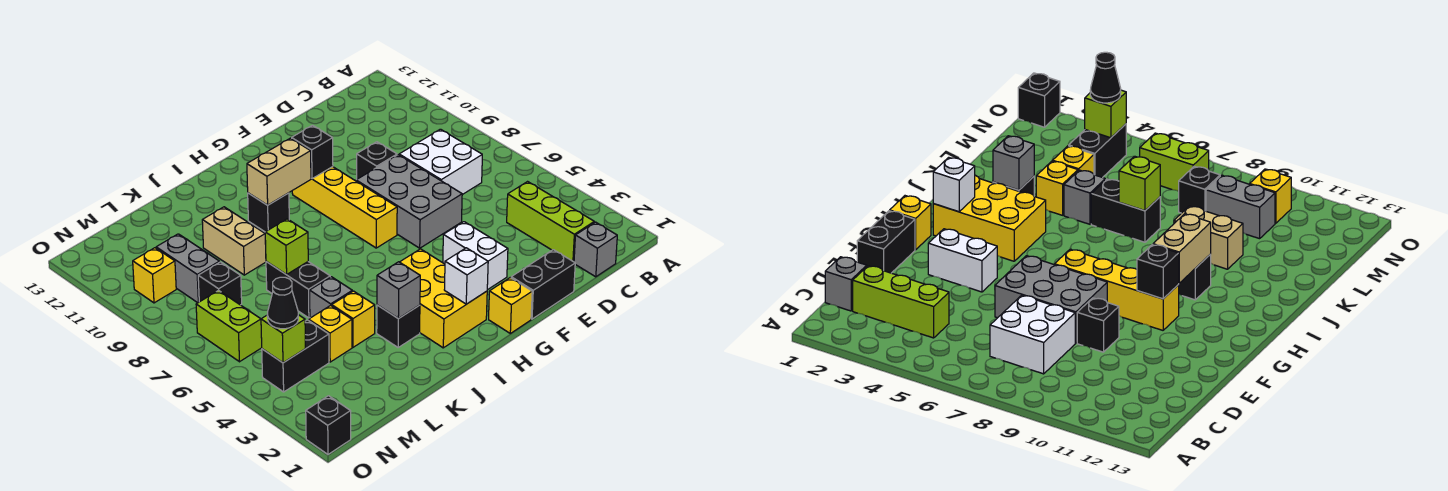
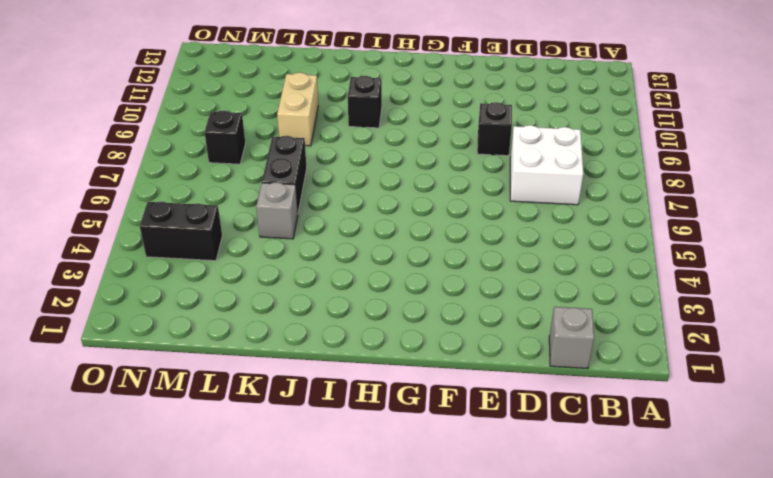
none -> lime 1x3 brick [507,182,594,262]
none -> black 1x2 brick [511,250,575,319]
none -> grey 2x3 brick [356,155,462,248]
none -> white 1x2 brick [443,222,508,290]

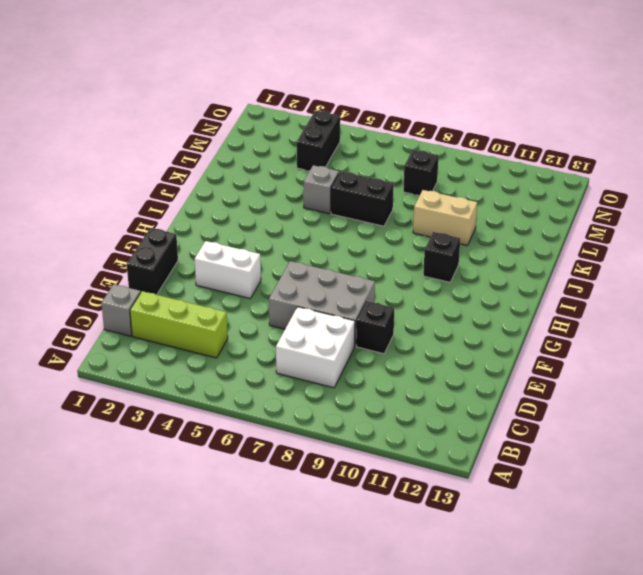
none -> yellow 1x1 brick [489,278,532,333]
none -> yellow 1x4 brick [292,167,397,248]
none -> yellow 2x3 brick [400,249,487,348]
none -> black 1x1 brick [377,305,420,347]

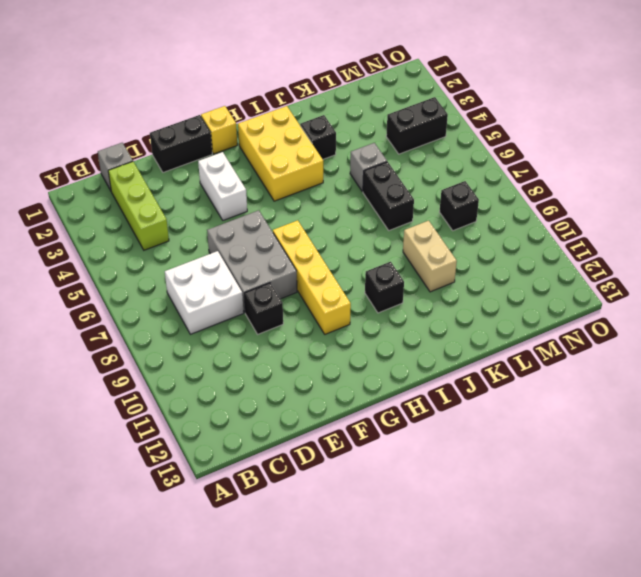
none -> yellow 1x1 brick [332,291,375,347]
none -> yellow 1x1 brick [309,305,352,362]
none -> grey 1x2 brick [156,234,219,303]
none -> lime 1x2 brick [196,290,262,362]

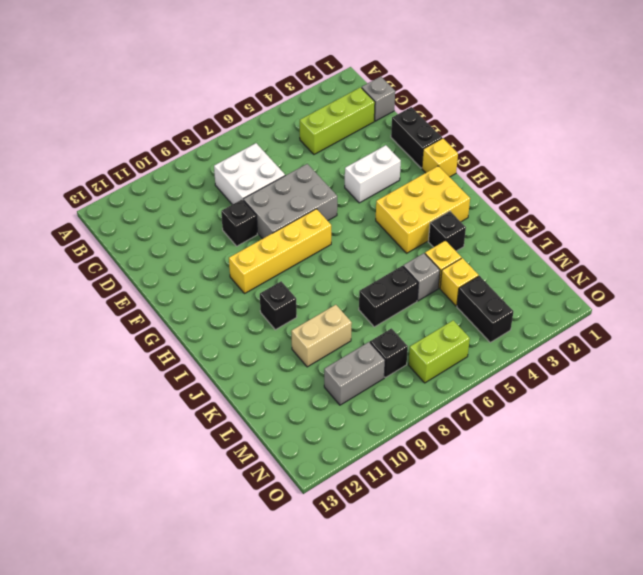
none -> yellow 1x1 brick [133,248,176,303]
none -> black 1x1 brick [306,396,351,454]
none -> black 1x1 brick [292,125,333,179]
none -> white 1x1 brick [444,248,488,304]

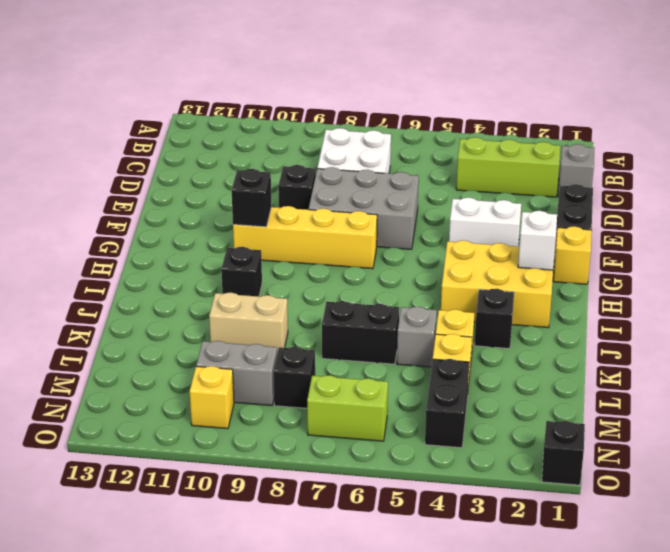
none -> tan 1x2 brick [247,138,311,205]
none -> grey 1x1 brick [377,262,420,319]
none -> lime 1x1 brick [265,219,308,275]
none -> lime 1x1 brick [261,315,306,363]

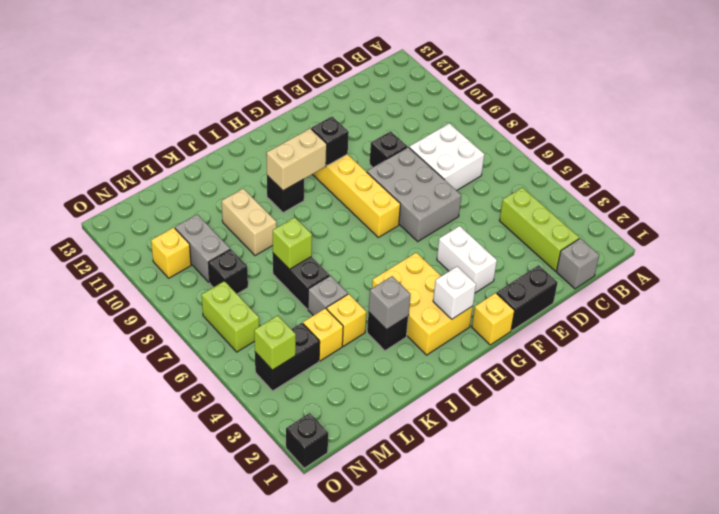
none -> black 1x1 cone [267,277,298,329]

